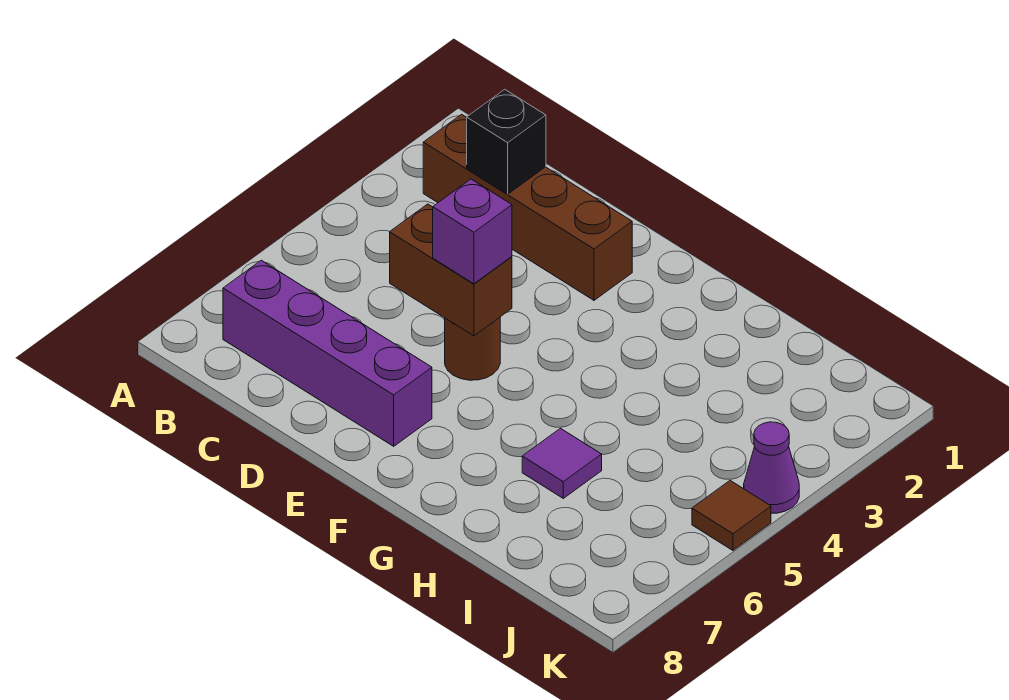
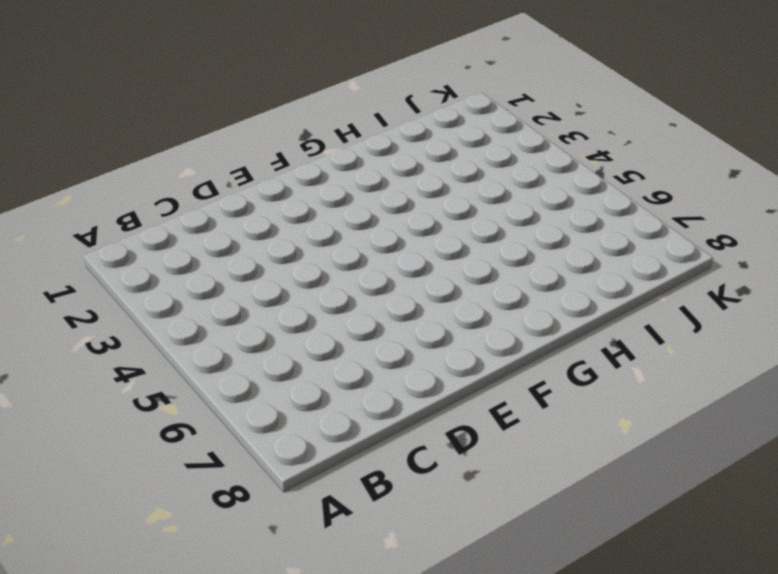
none -> brown 1x4 brick [423,114,632,300]
none -> purple 1x4 brick [223,260,432,446]

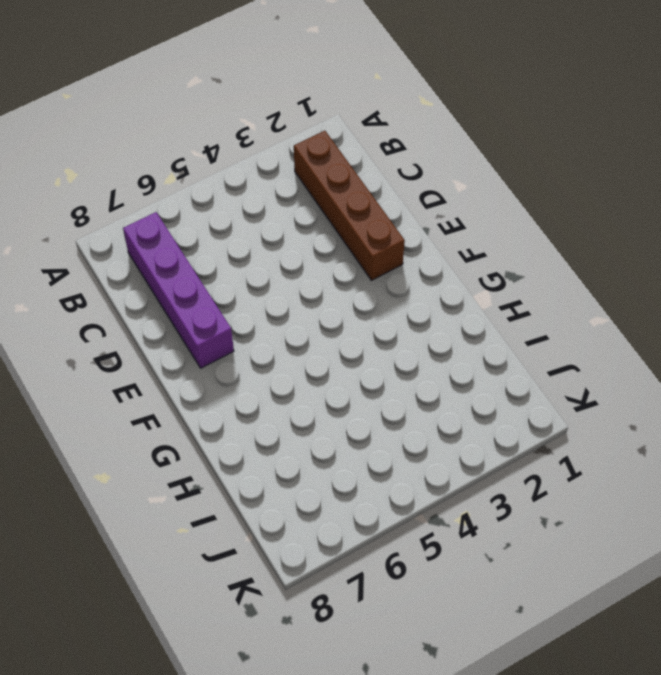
none -> brown 1x1 round brick [445,317,500,380]
none -> purple 1x1 tile [522,428,602,498]

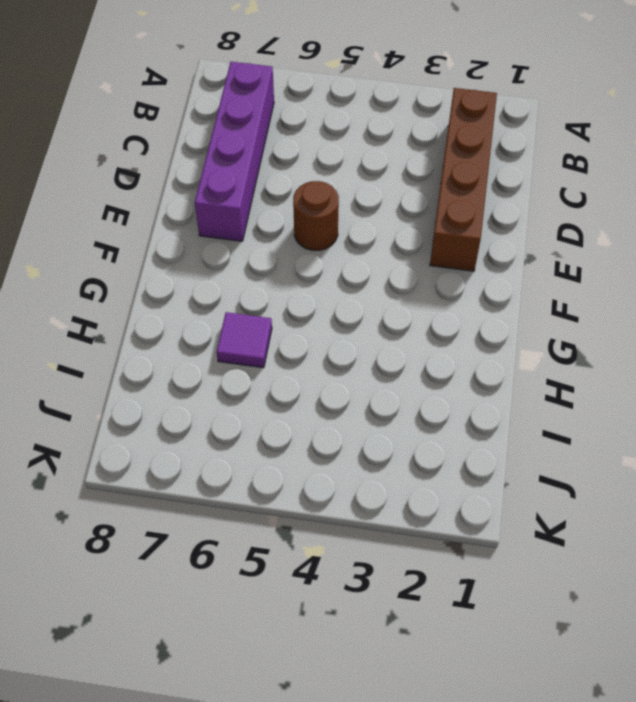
none -> purple 1x1 cone [744,422,799,513]
none -> brown 1x1 tile [692,481,771,550]

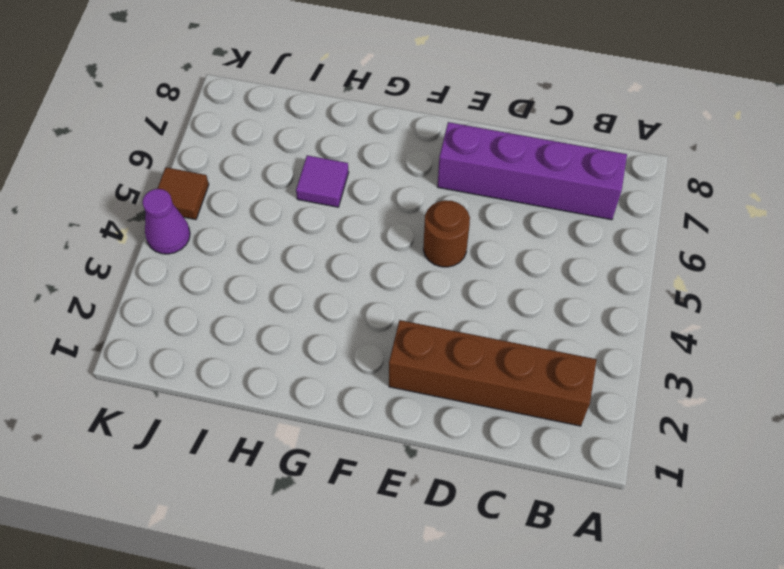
none -> black 1x1 brick [467,89,546,194]
none -> brown 1x2 brick [390,204,512,336]

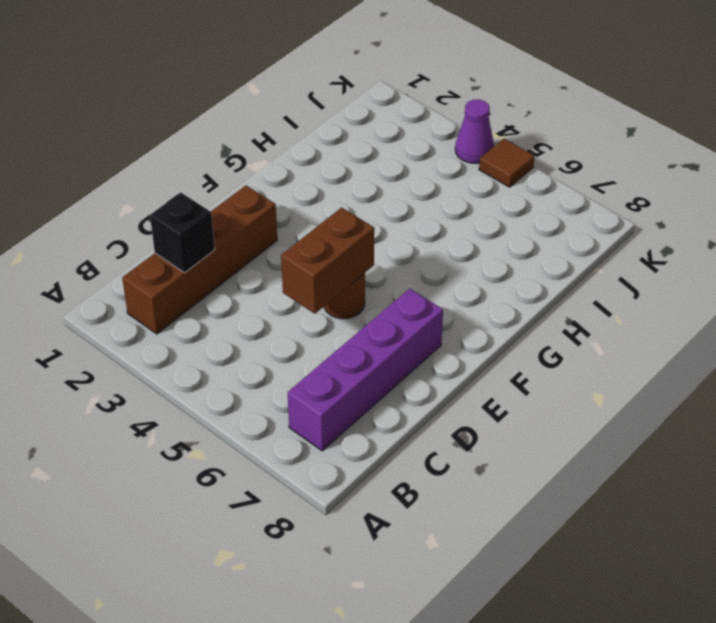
none -> purple 1x1 tile [522,428,602,498]
none -> purple 1x1 brick [433,179,512,284]

